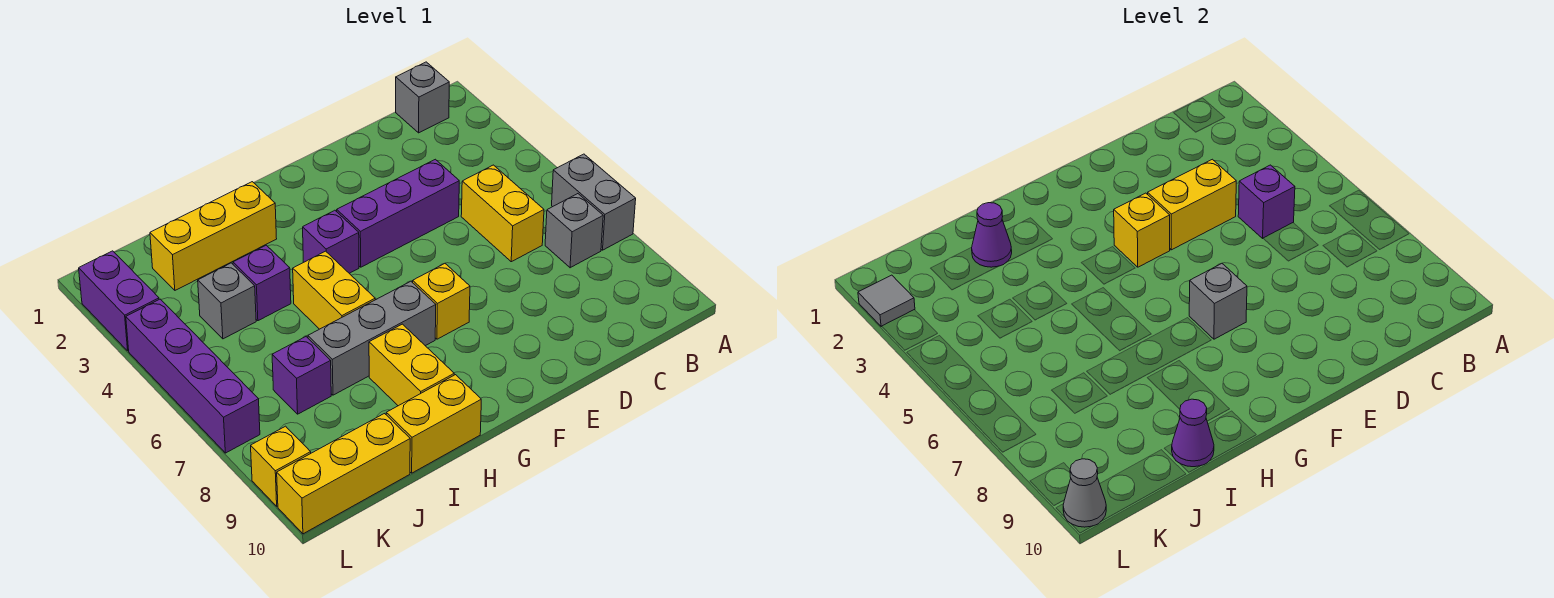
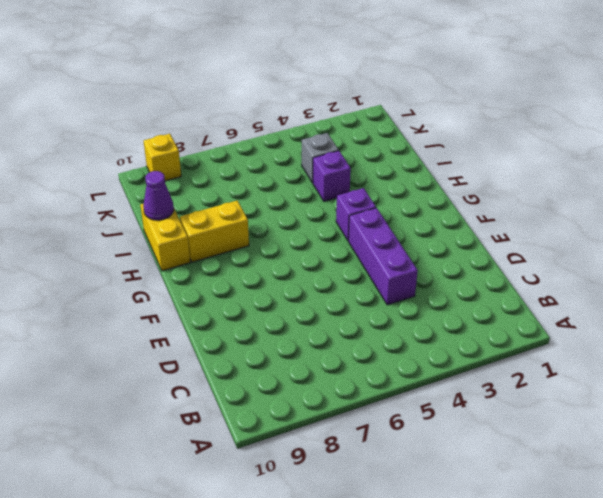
none -> grey 1x2 brick [552,154,636,250]
none -> grey 1x1 brick [396,62,449,133]
none -> grey 1x1 brick [545,194,603,268]

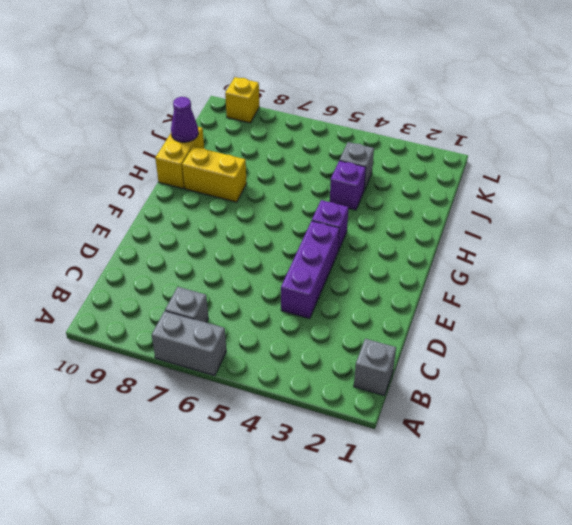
none -> yellow 1x2 brick [461,165,544,262]
none -> yellow 1x1 brick [413,263,470,339]
none -> grey 1x3 brick [308,281,436,395]

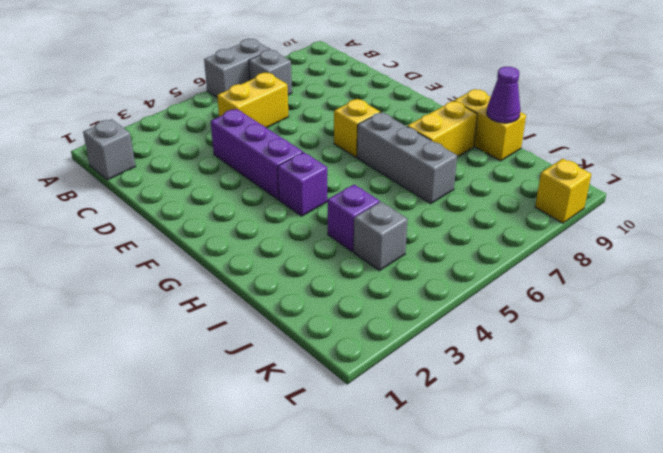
none -> yellow 1x3 brick [150,182,277,290]
none -> yellow 1x2 brick [293,251,375,329]
none -> purple 1x1 brick [272,337,331,414]

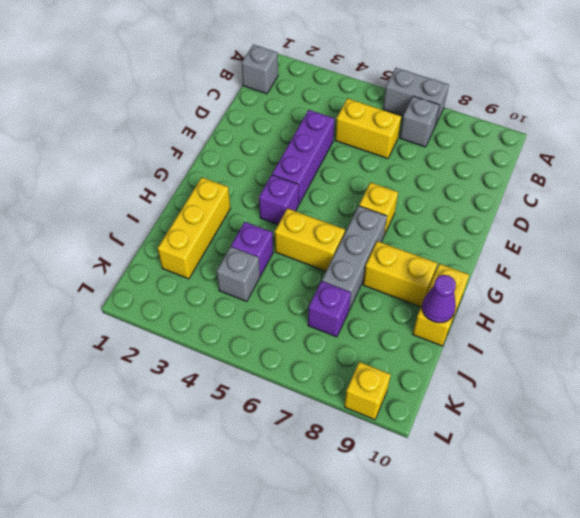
none -> yellow 1x3 brick [277,414,410,534]
none -> purple 1x2 brick [79,251,159,351]
none -> purple 1x4 brick [126,299,260,453]

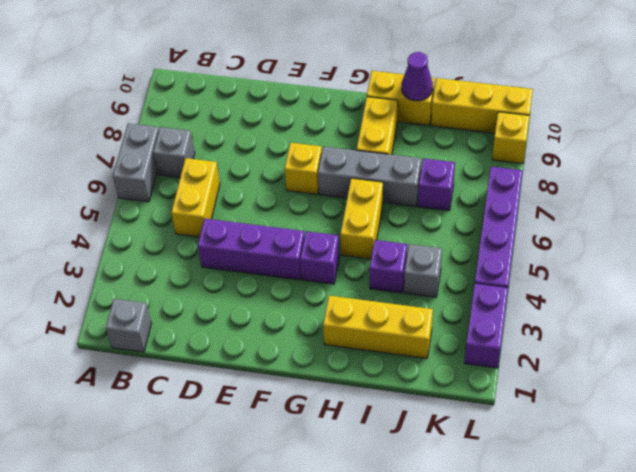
none -> purple 1x1 brick [1238,165,1295,238]
none -> yellow 1x2 brick [1148,159,1236,250]
none -> yellow 1x1 brick [1114,193,1170,267]

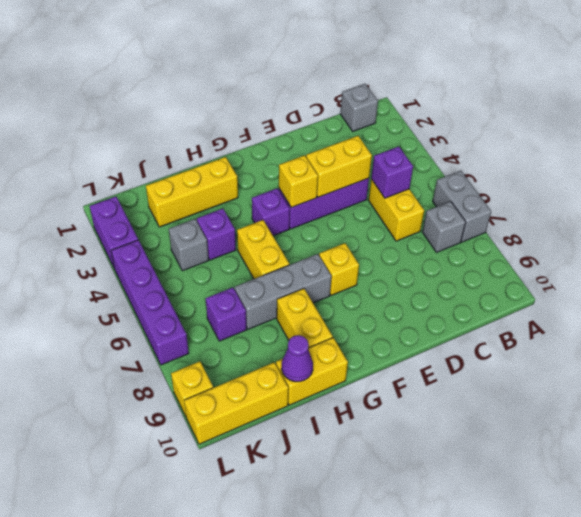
none -> grey 1x1 brick [1189,263,1247,339]
none -> purple 1x1 cone [972,203,1012,267]
none -> grey 1x1 tile [858,275,915,327]

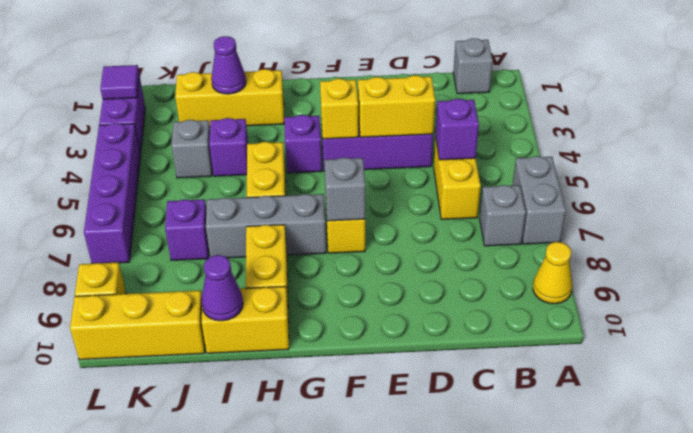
yellow 1x1 cone [533,242,572,304] -> none
purple 1x1 tile [100,65,140,99] -> grey 1x1 tile [858,275,915,327]
none -> grey 1x1 cone [1063,459,1106,527]

